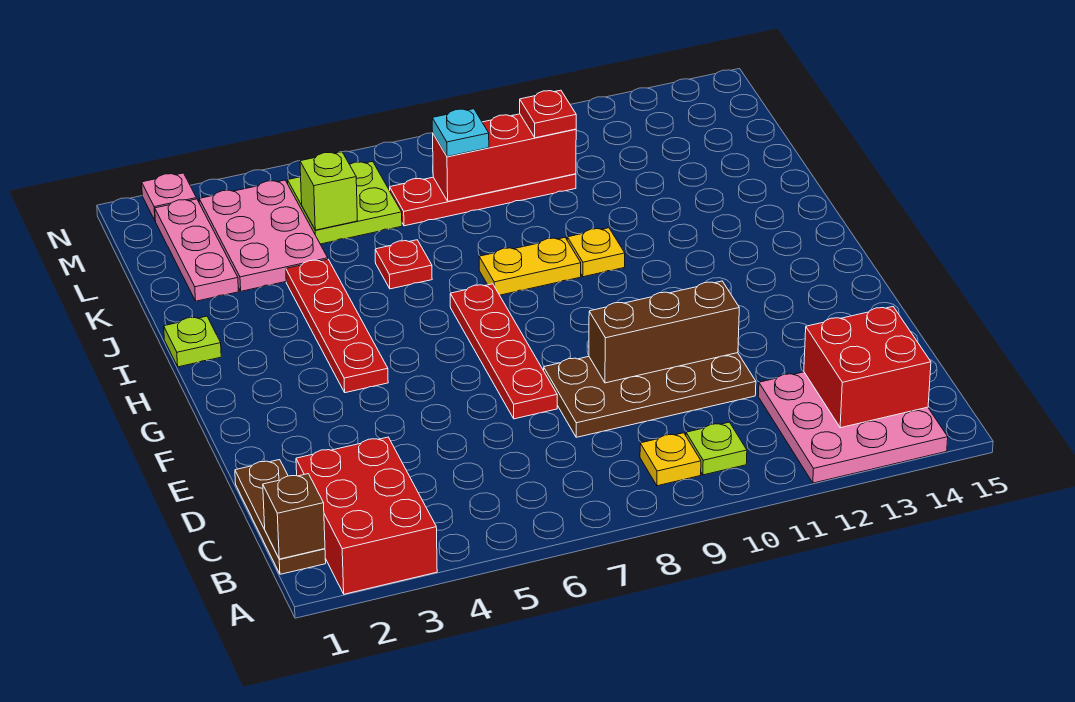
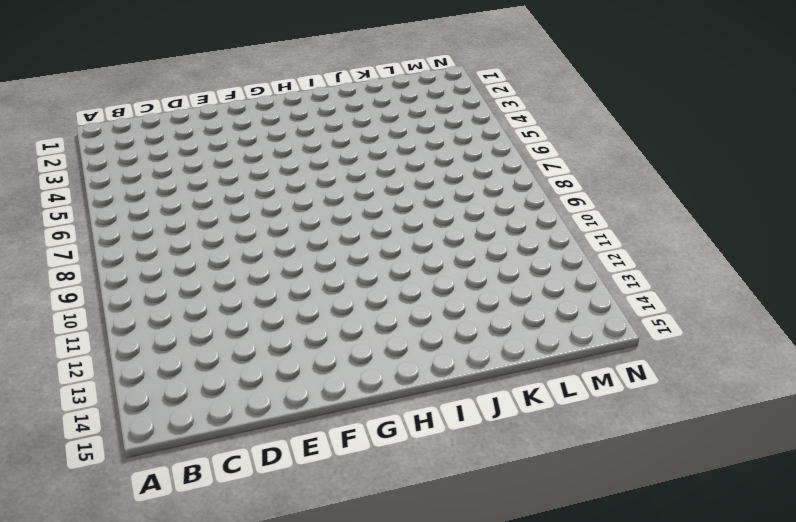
none -> red 2x3 brick [296,437,437,594]
none -> pink 3x3 plate [758,372,948,483]
none -> brown 1x3 plate [235,460,326,574]

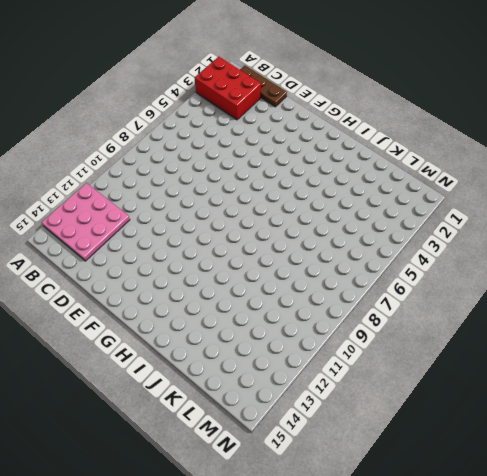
none -> yellow 1x1 plate [640,433,701,486]
none -> lime 1x1 plate [686,422,747,475]
none -> brown 2x4 plate [544,353,756,437]

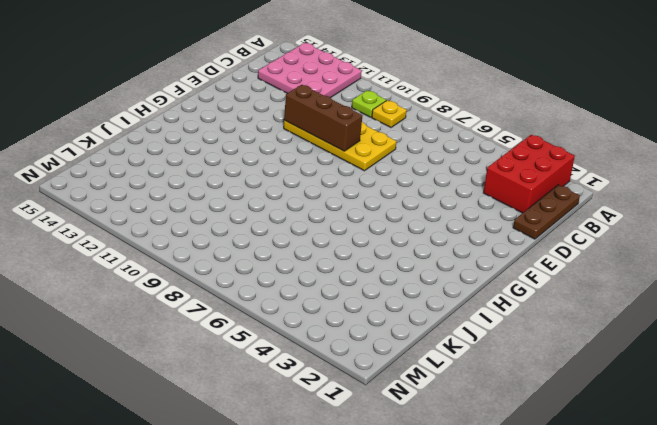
yellow 2x4 plate [284,120,397,171] -> brown 2x4 plate [544,353,756,437]
none -> red 1x4 plate [450,284,557,419]
none -> red 1x4 plate [286,259,388,393]
none -> lime 1x1 plate [164,316,221,367]

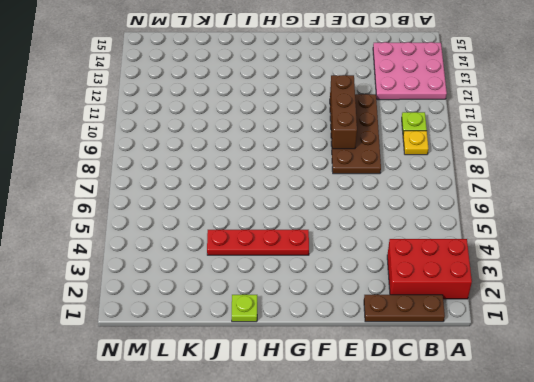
none -> red 1x4 plate [450,284,557,419]
none -> yellow 1x2 plate [479,238,581,295]
none -> yellow 1x1 plate [567,228,625,277]

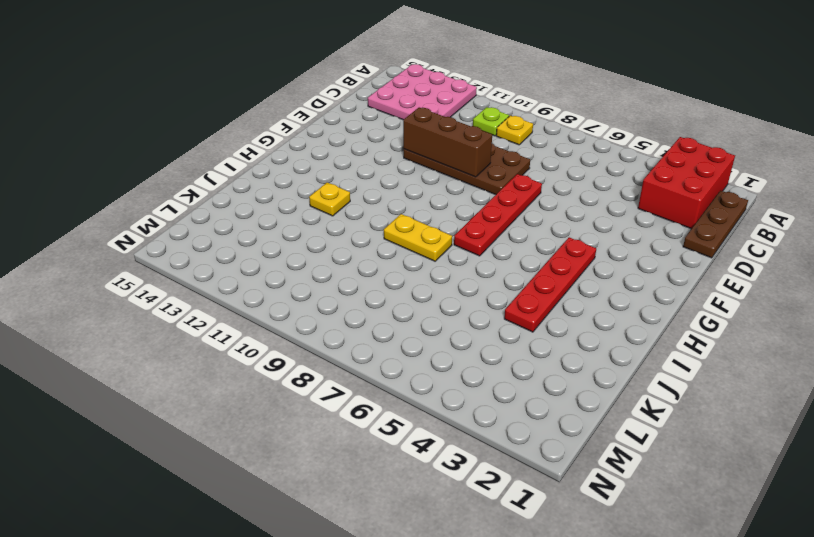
yellow 1x1 plate [309,183,350,216] -> yellow 1x1 plate moved to [567,228,625,277]
none -> lime 1x1 plate [164,316,221,367]
none -> red 1x1 plate [375,240,432,289]
none -> pink 1x3 plate [155,199,239,301]

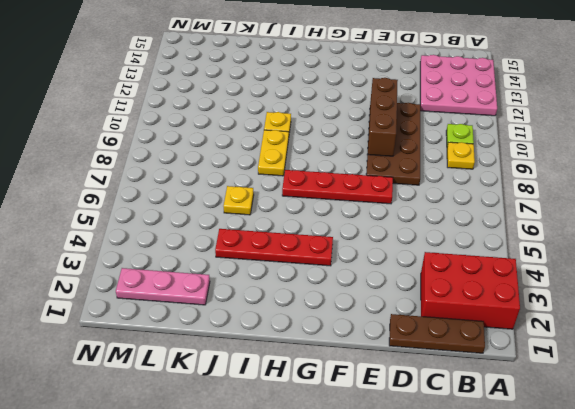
yellow 1x1 plate [223,186,254,215] -> red 1x1 plate [375,240,432,289]
none -> lime 1x1 plate [164,316,221,367]
none -> pink 2x3 plate [199,180,328,291]
none -> lime 2x2 plate [288,161,402,244]

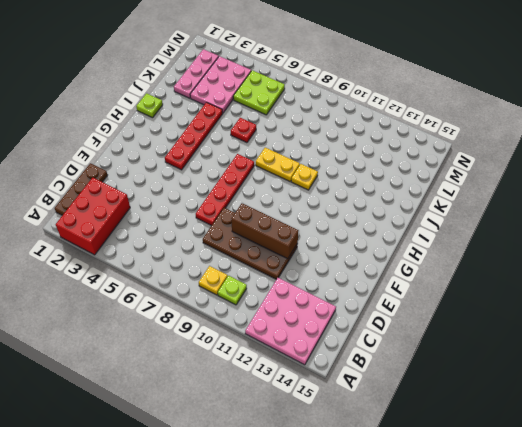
none -> red 1x4 plate [390,174,576,226]
none -> pink 1x1 plate [142,173,196,221]
none -> brown 1x1 brick [263,474,325,559]

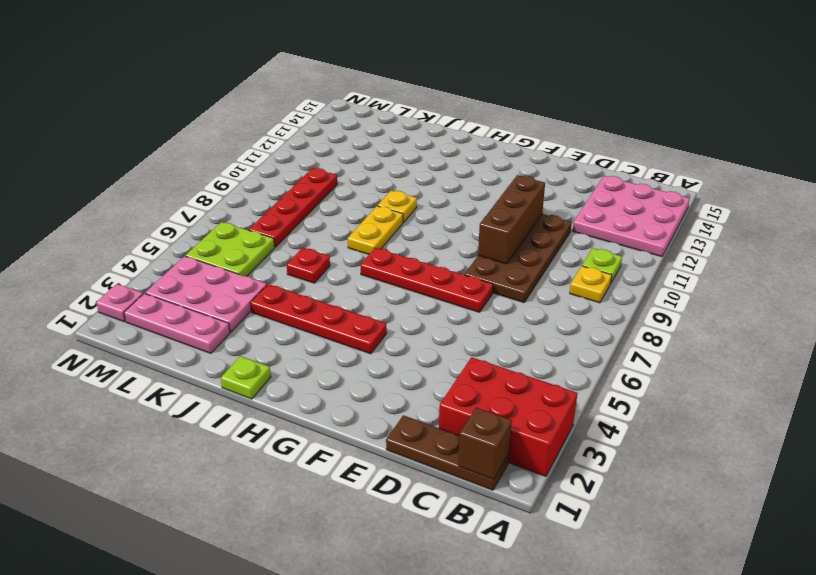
none -> red 2x2 brick [804,307,931,428]
none -> lime 1x1 brick [300,152,357,230]
none -> red 1x3 brick [433,114,576,201]

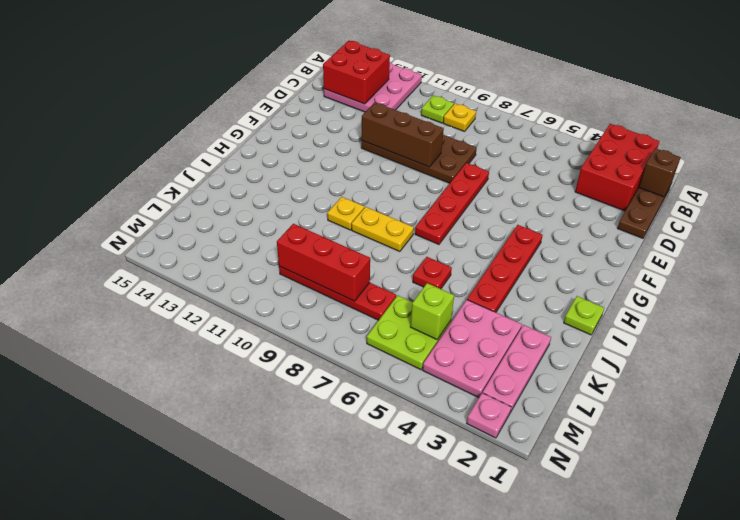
none -> cyan 1x1 plate [432,109,489,157]
none -> red 1x1 plate [520,90,576,138]

